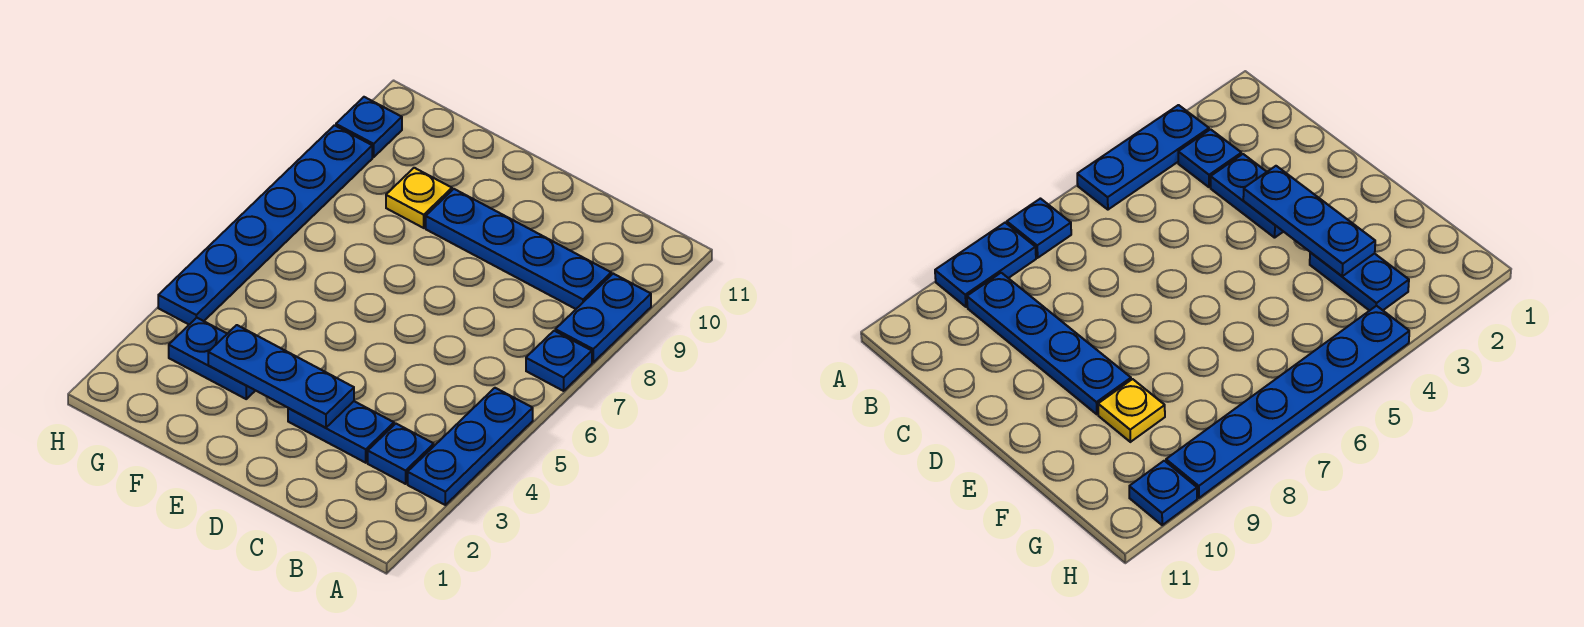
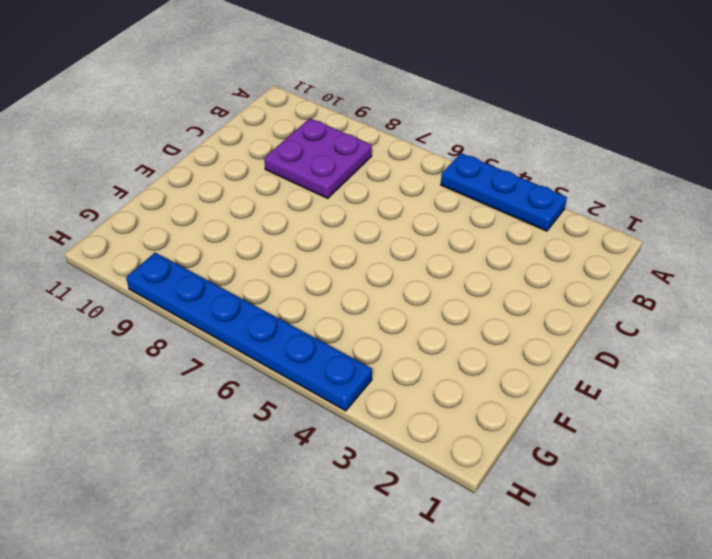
purple 2x2 plate [264,118,372,198] -> blue 1x4 plate [426,189,611,309]
none -> blue 1x1 plate [526,331,592,391]
none -> blue 1x2 plate [555,274,651,362]

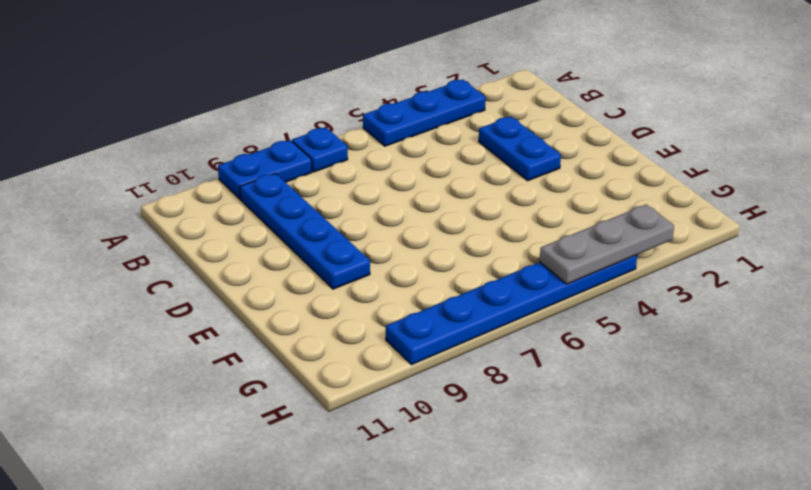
grey 1x3 plate [540,204,674,284] -> none
none -> blue 1x1 plate [368,424,434,484]
none -> blue 1x2 plate [169,318,255,399]

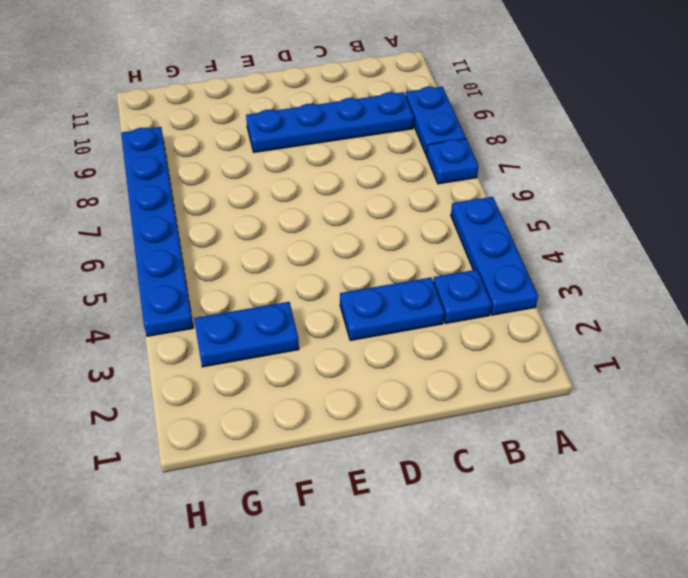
none -> yellow 1x1 plate [386,168,452,228]
none -> blue 1x1 plate [336,97,402,157]

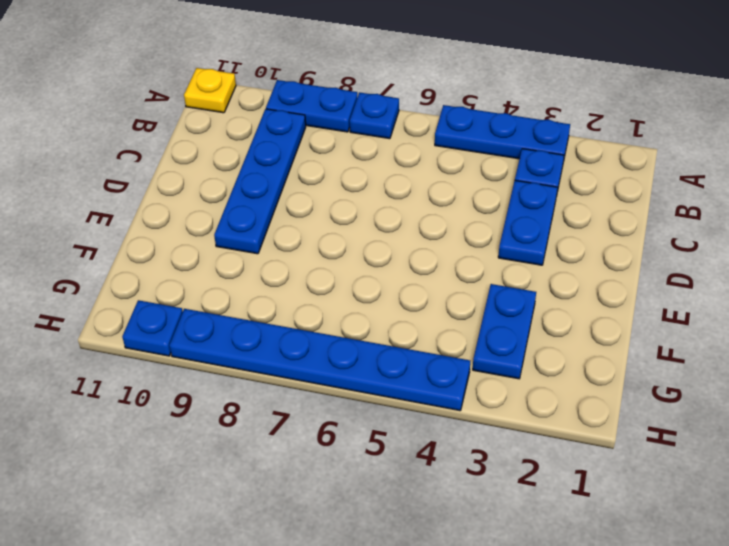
yellow 1x1 plate [184,68,236,113] -> yellow 1x1 plate moved to [386,168,452,228]
none -> blue 1x3 plate [208,325,354,428]

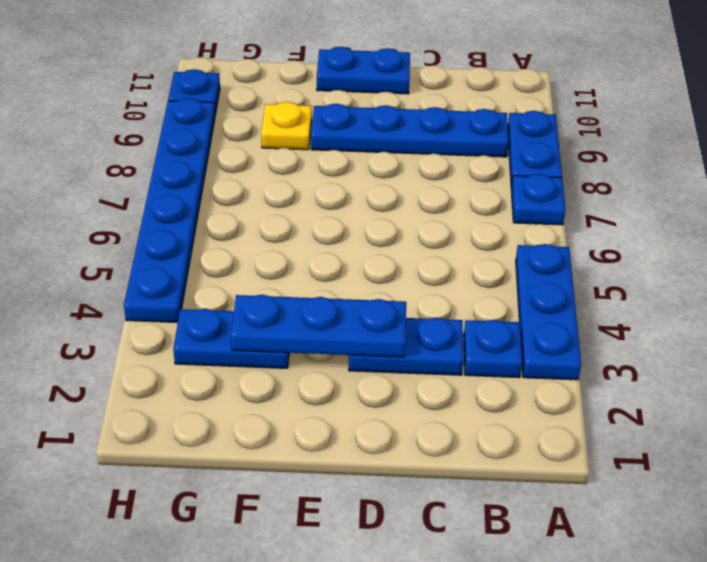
blue 1x2 plate [317,47,410,94] -> none

